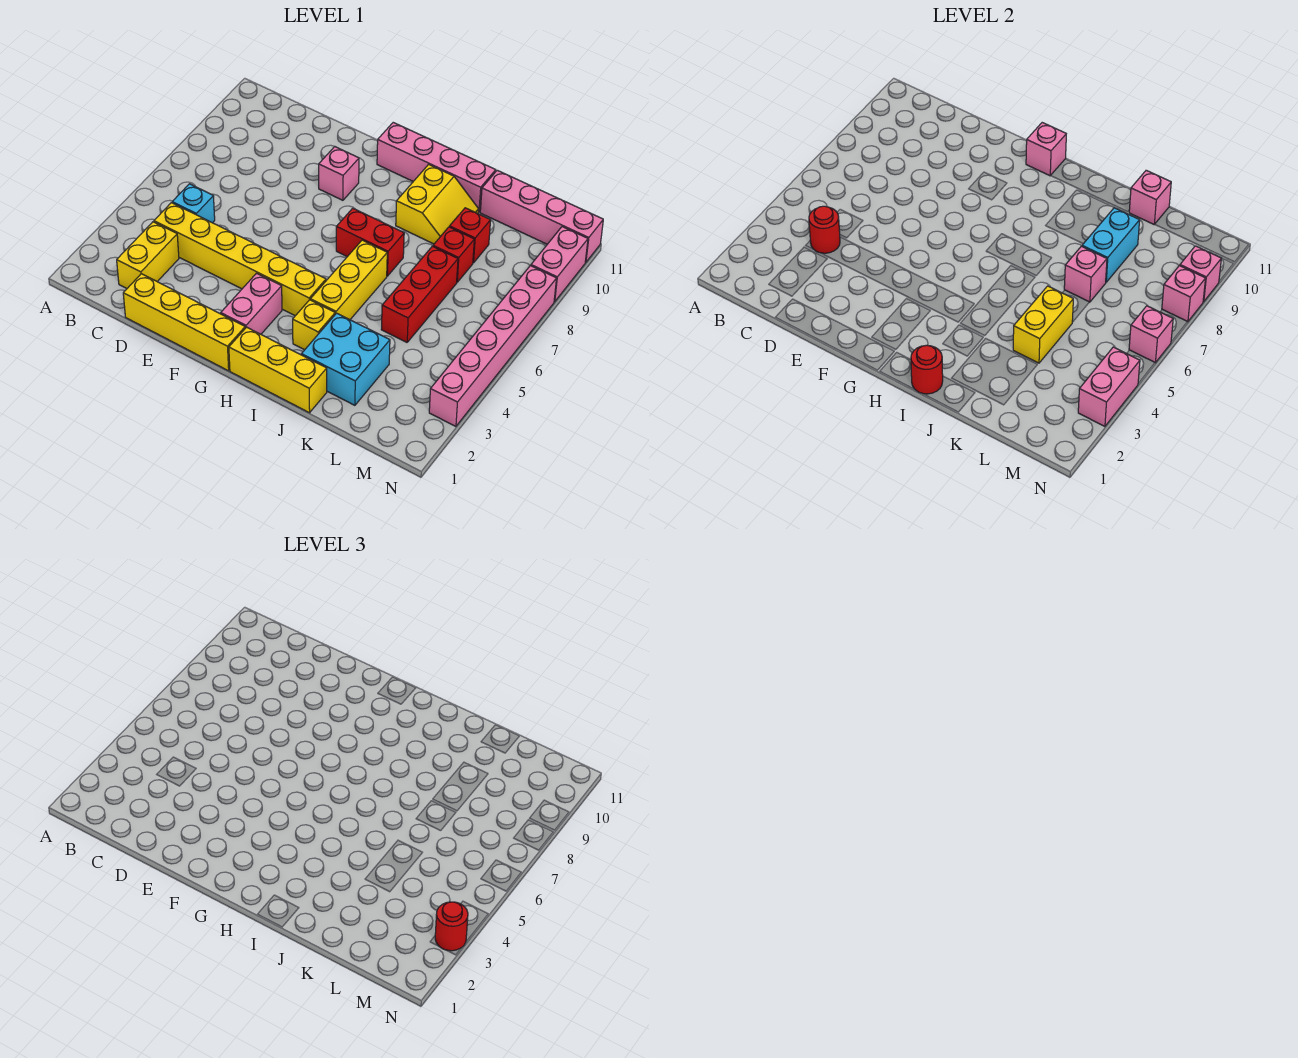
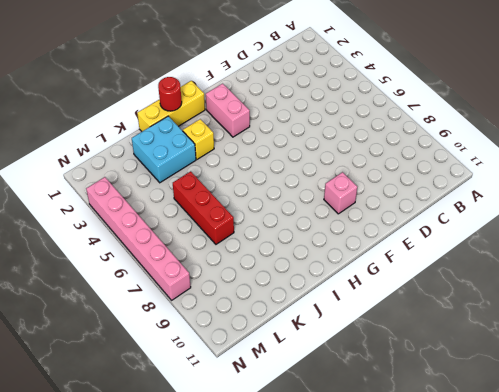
none -> yellow 1x2 brick [117,222,179,288]
none -> yellow 1x6 brick [154,203,326,316]
none -> cyan 1x1 brick [172,184,215,223]
none -> yellow 1x4 brick [123,274,245,371]

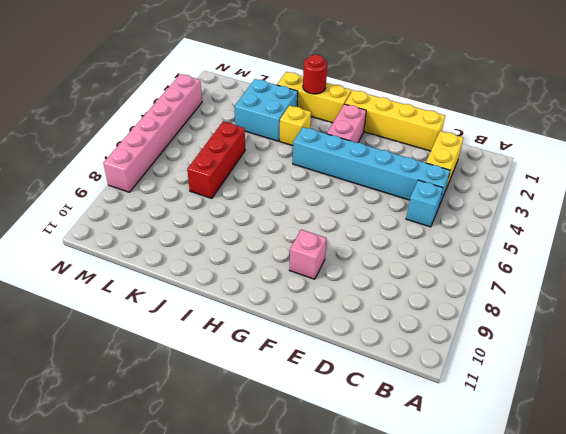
cyan 1x6 brick [293,127,450,206] -> yellow 1x6 brick [154,203,326,316]
none -> pink 1x4 brick [377,123,496,212]
none -> red 1x2 brick [336,208,404,276]
none -> yellow 1x3 brick [310,240,387,320]
none -> yellow 2x2 slope [396,164,478,244]

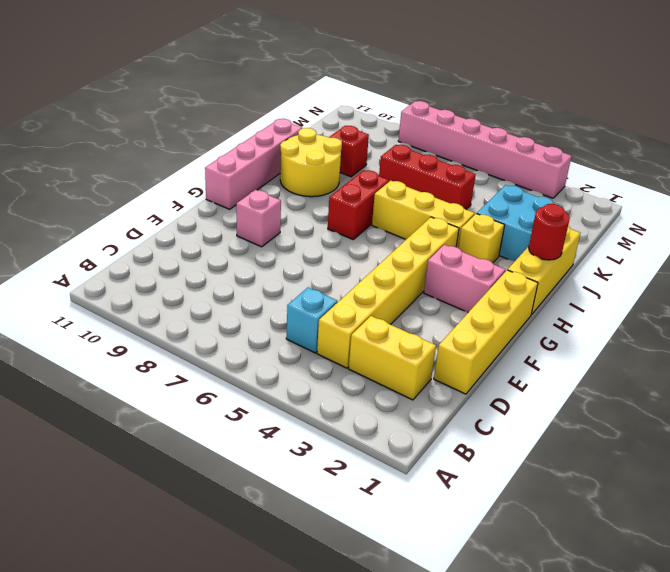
yellow 2x2 round brick [280,128,342,197] -> yellow 2x2 slope [396,164,478,244]
none -> red 1x1 brick [433,227,474,282]
none -> pink 1x4 brick [480,170,603,262]
none -> pink 1x2 brick [531,227,588,302]
none -> red 1x1 round brick [809,206,840,253]

